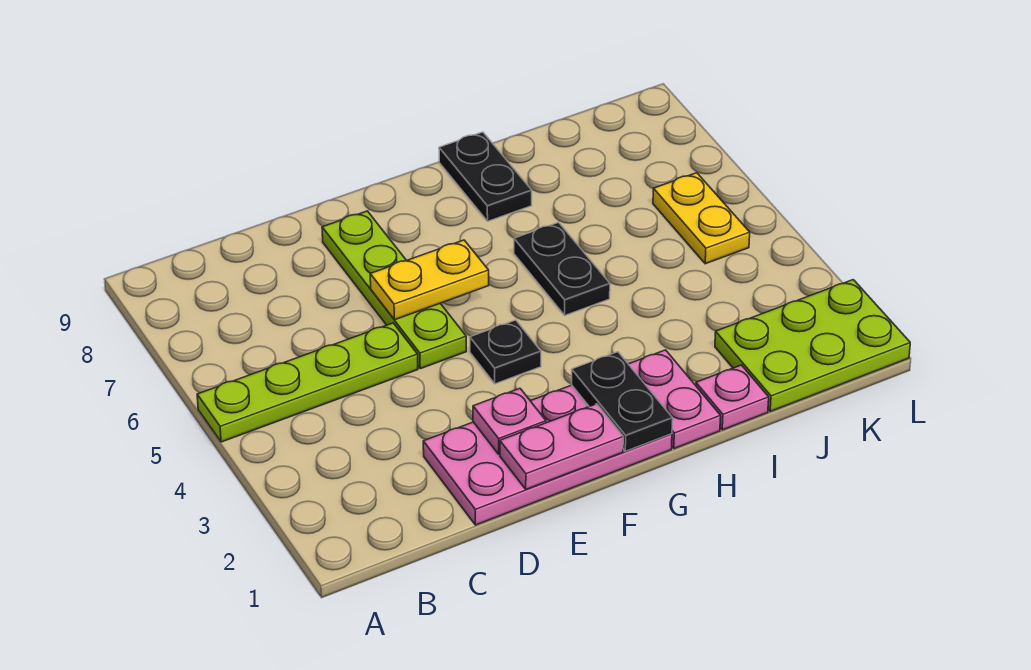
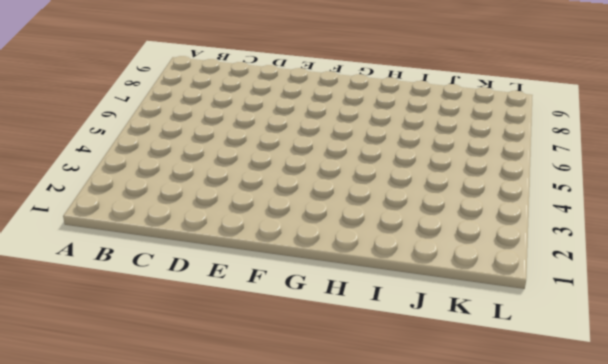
none -> lime 1x4 plate [197,323,418,442]
none -> pink 2x4 plate [423,385,672,525]
none -> lime 1x4 plate [322,211,466,369]

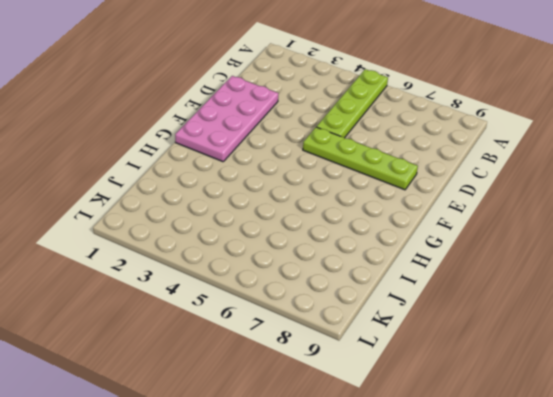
none -> black 1x1 plate [470,320,541,384]
none -> pink 1x2 plate [629,350,721,449]
none -> black 1x2 plate [514,222,610,315]

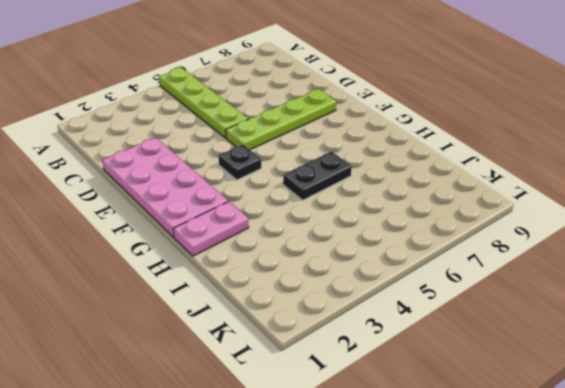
none -> black 1x2 plate [439,132,532,221]
none -> pink 1x1 plate [696,365,769,430]
none -> lime 2x3 plate [715,280,910,412]

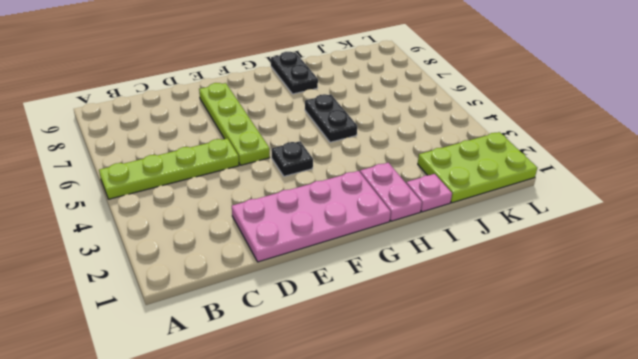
none -> yellow 1x2 plate [653,173,750,264]
none -> pink 1x2 plate [500,404,623,489]
none -> pink 1x1 plate [473,388,546,454]

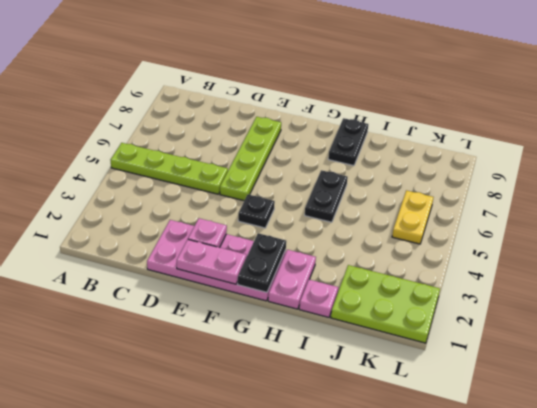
none -> yellow 1x2 plate [370,240,489,320]

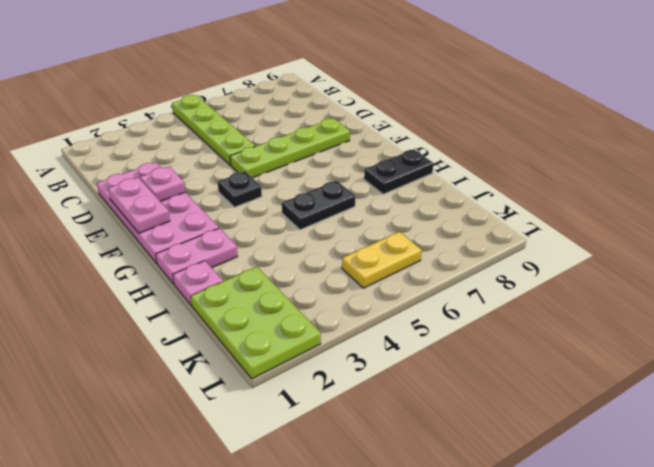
none -> yellow 1x2 plate [370,240,489,320]
none -> black 1x2 plate [572,352,673,451]

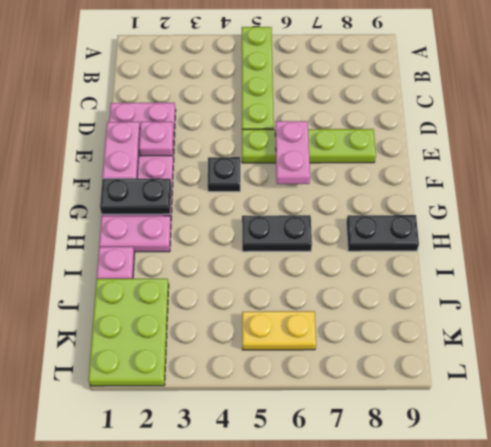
pink 1x2 plate [275,121,310,184] -> yellow 1x2 plate [370,240,489,320]

